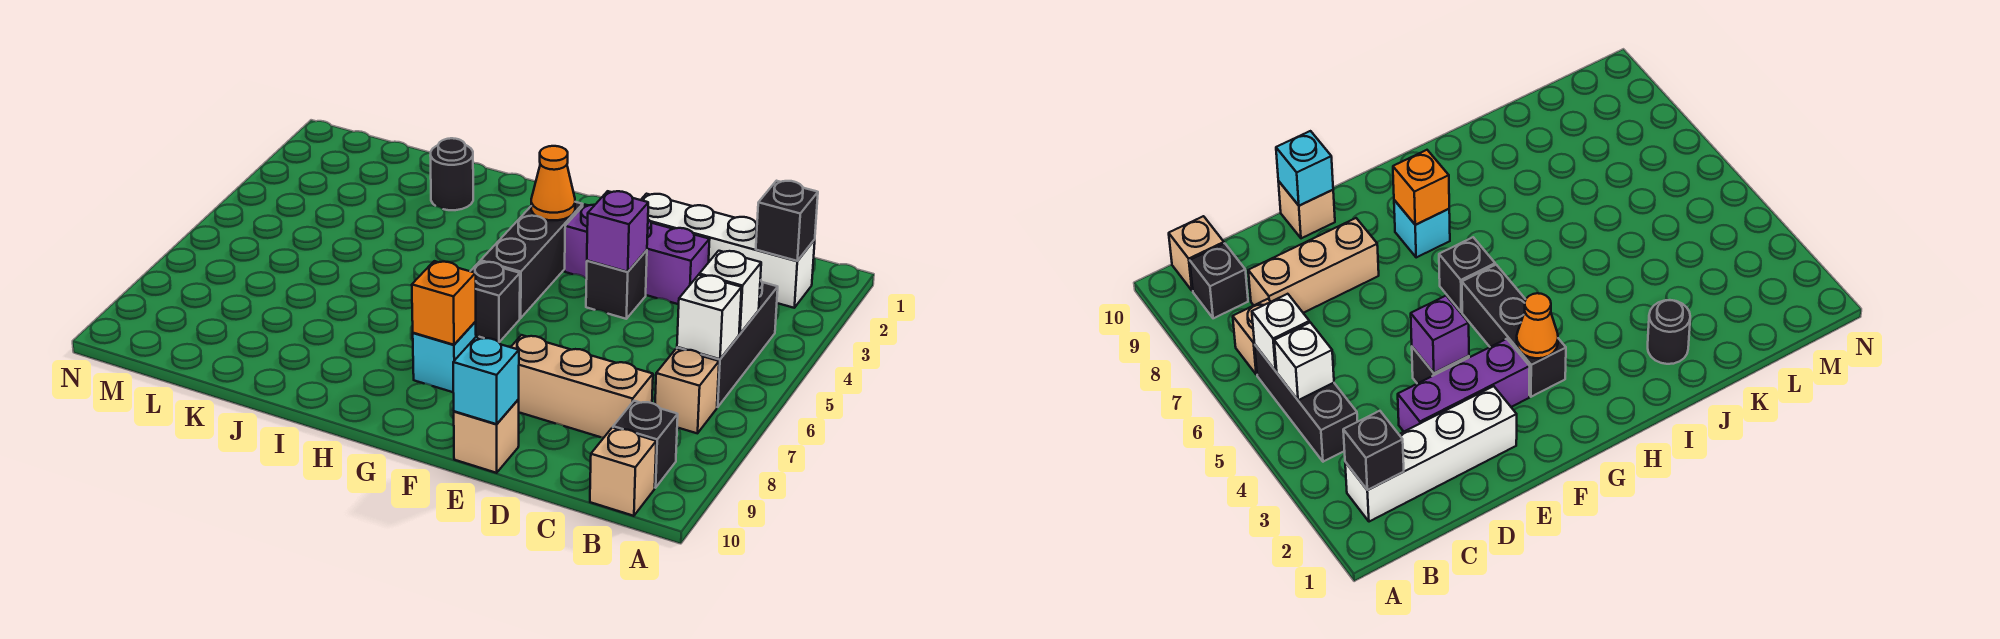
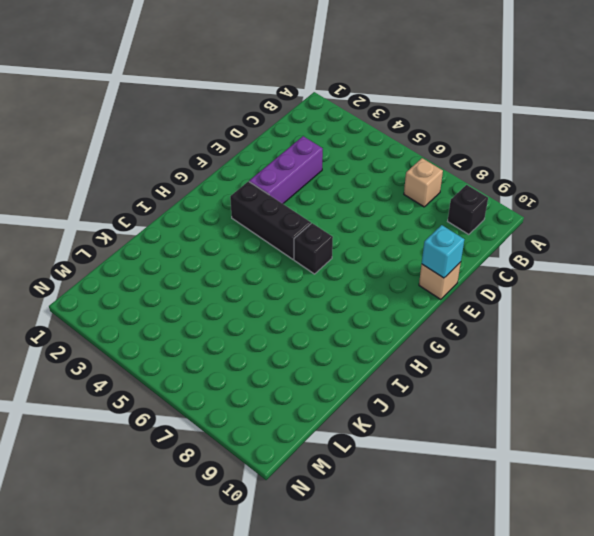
none -> white 1x4 brick [641,194,815,308]
none -> black 1x3 brick [677,280,778,407]
none -> tan 1x1 brick [590,428,656,516]

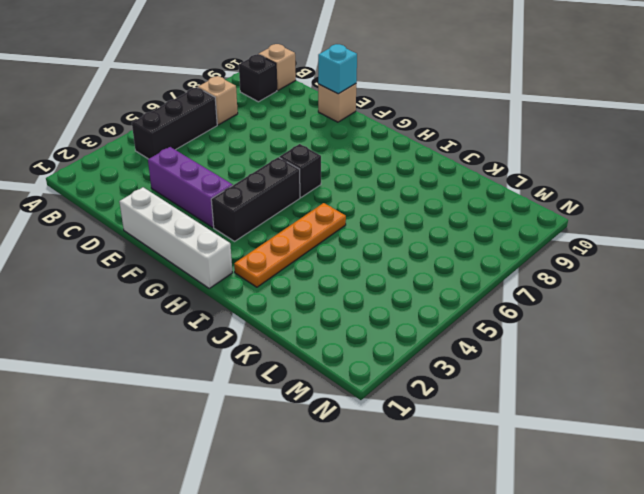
white 1x4 brick [119,187,232,288] -> white 1x4 brick moved to [641,194,815,308]
orange 1x4 plate [234,203,346,287] -> none
none -> tan 1x3 brick [511,335,653,438]
none -> black 1x1 brick [586,250,647,319]
none -> cyan 1x1 brick [413,322,476,392]

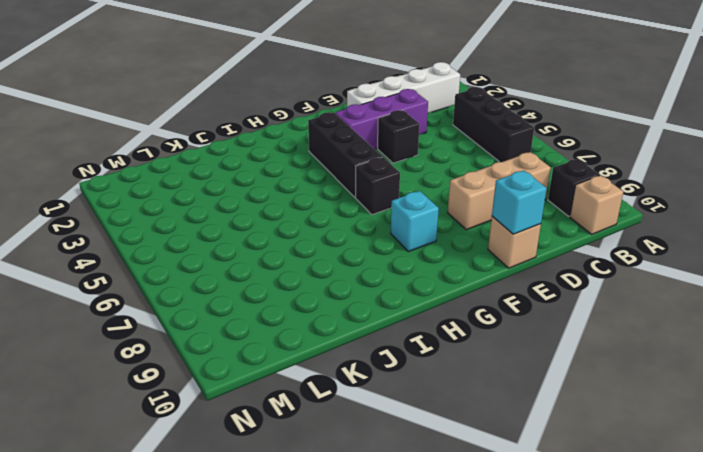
none -> tan 1x1 brick [655,349,719,433]
none -> black 1x1 round brick [430,138,473,210]
none -> black 1x1 brick [756,181,818,261]

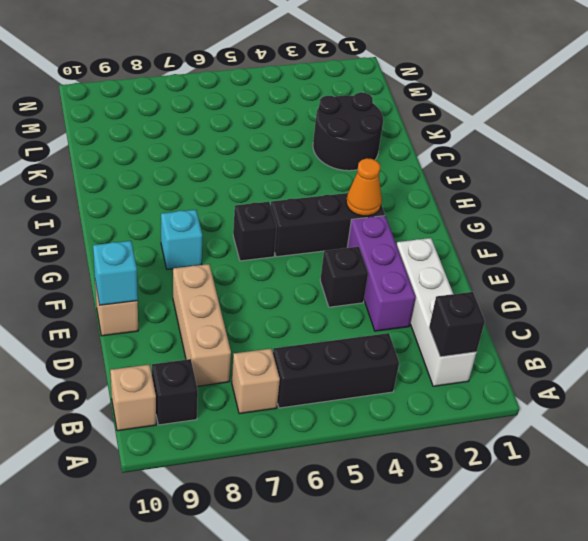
black 2x2 round brick [313,92,383,171] -> black 1x1 round brick [430,138,473,210]
none -> white 1x1 brick [699,251,761,334]
none -> white 1x1 brick [677,275,742,359]
none -> purple 1x1 brick [587,191,648,272]

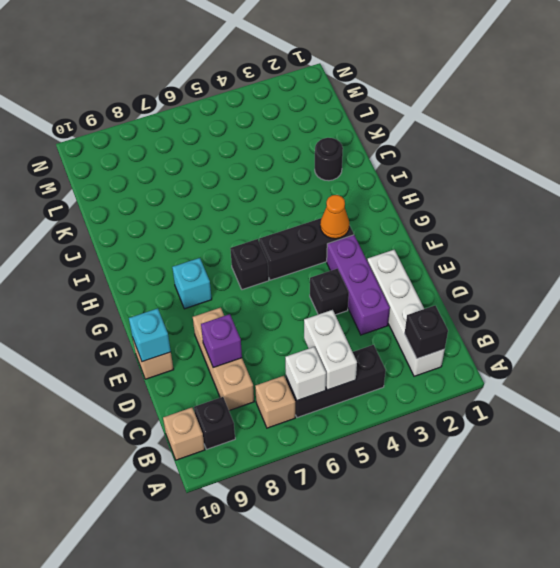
white 1x2 brick [304,310,357,390] -> white 1x1 brick [699,251,761,334]
purple 1x1 brick [201,314,242,368] -> purple 1x1 brick moved to [587,191,648,272]
none -> orange 1x1 brick [412,261,476,345]

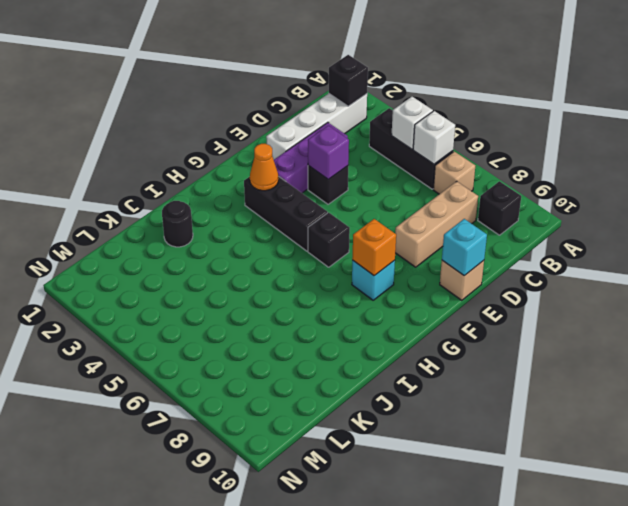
none -> tan 1x1 brick [590,428,656,516]

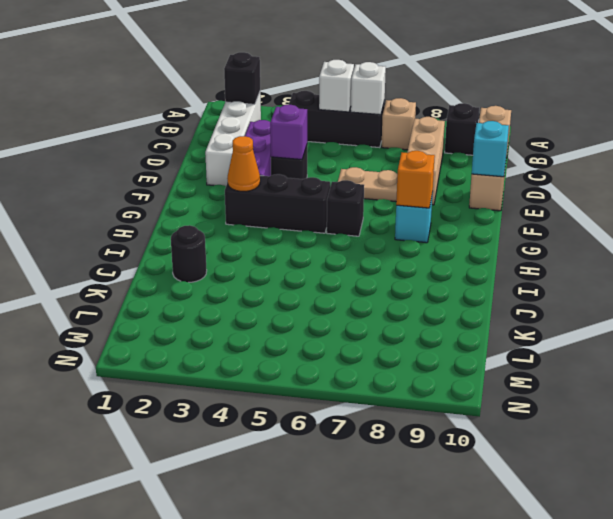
tan 1x2 plate [338,167,398,202] -> none

